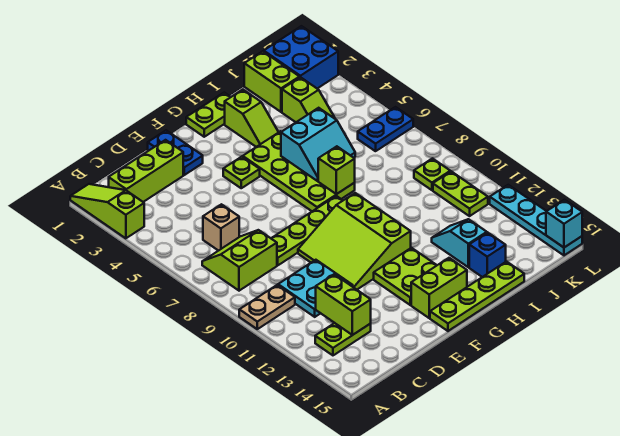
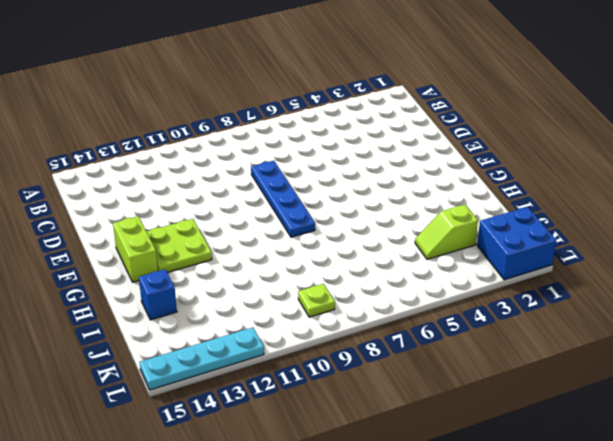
blue 1x4 plate [251,161,315,237] -> lime 1x4 plate [271,196,343,265]
none -> lime 1x3 slope [70,184,144,238]
none -> tan 1x2 plate [239,285,295,329]
none -> lime 1x3 brick [109,140,183,202]
none -> lime 2x2 slope [202,230,277,291]

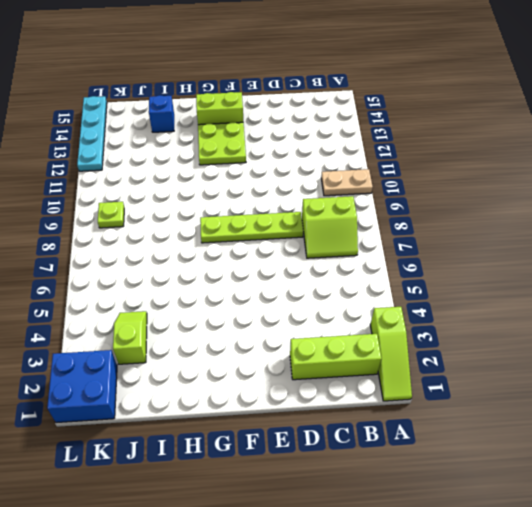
none -> lime 1x2 plate [315,323,371,355]
none -> tan 1x1 brick [203,204,239,251]
none -> cyan 2x2 plate [278,260,353,317]
none -> blue 1x2 plate [148,130,203,175]

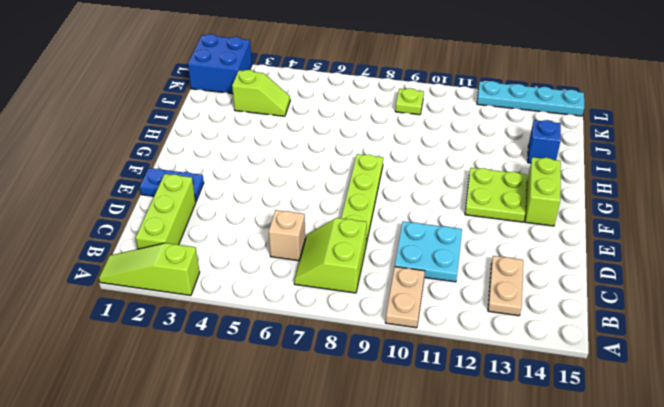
tan 1x2 plate [488,256,523,316] -> lime 1x2 plate [315,323,371,355]
none -> lime 3x3 slope [298,193,411,290]
none -> lime 1x1 plate [223,157,260,188]
none -> lime 1x4 plate [430,262,524,331]
none -> lime 1x2 plate [186,93,230,137]

